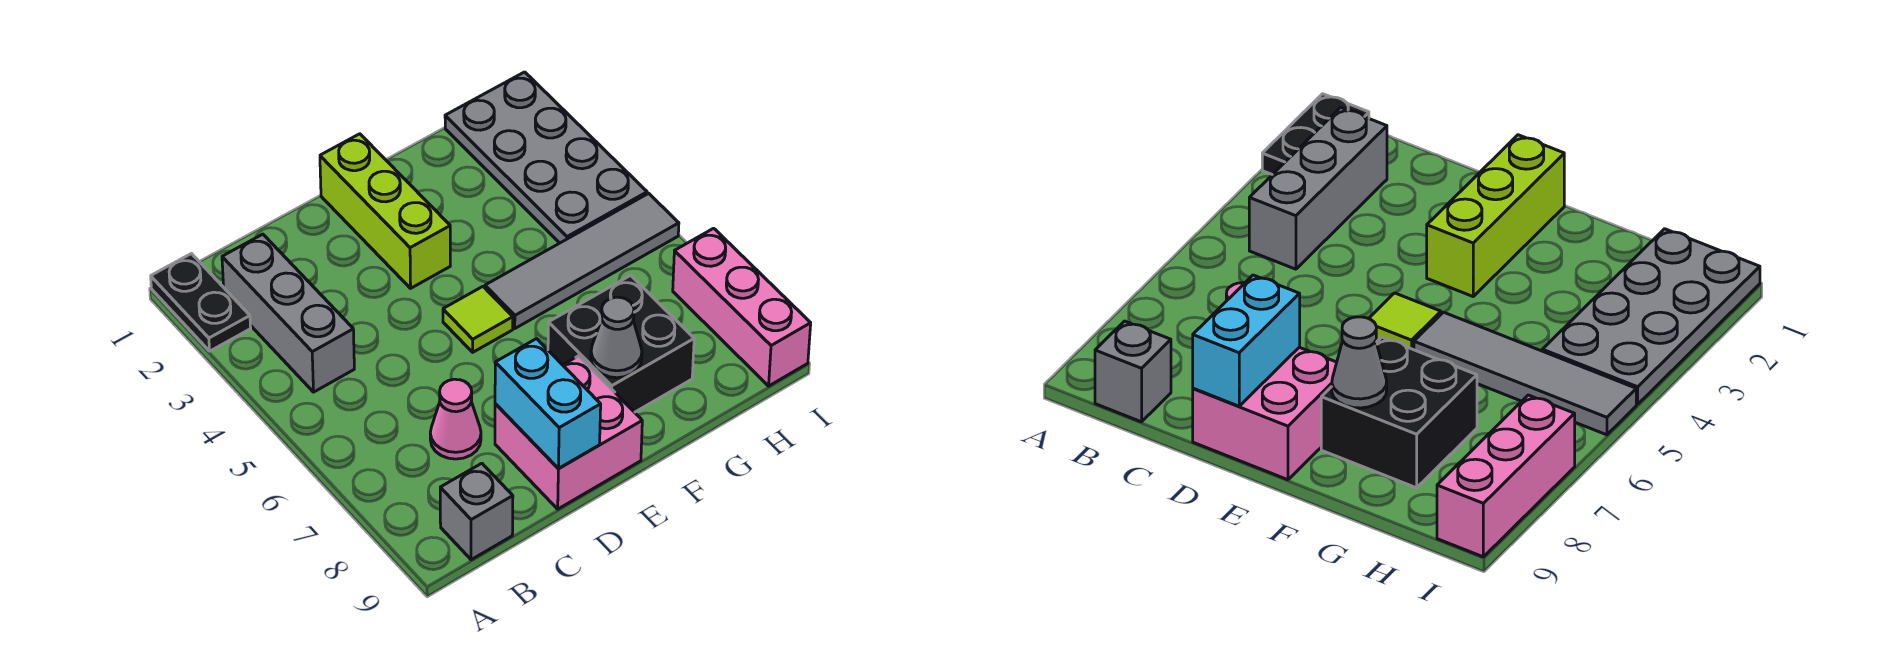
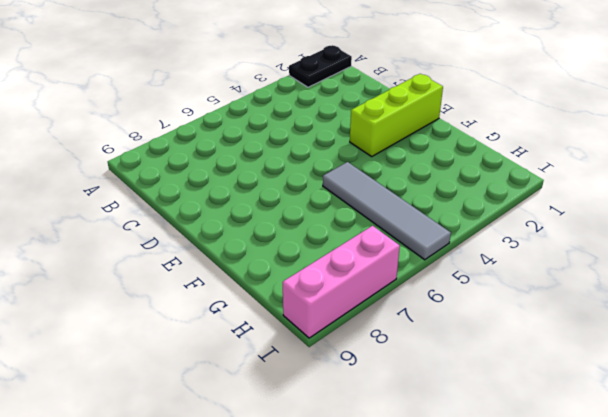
none -> grey 1x3 brick [222,234,354,392]
none -> grey 1x1 brick [440,463,513,560]
none -> pink 1x1 cone [430,379,481,459]

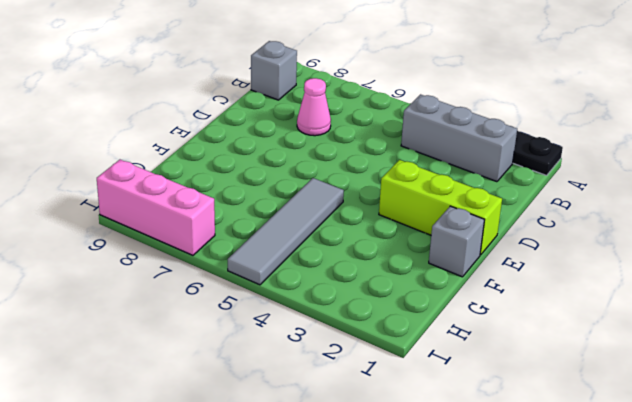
grey 1x1 brick [429,206,484,277] -> none
none -> pink 2x2 brick [495,356,642,509]
none -> lime 1x1 tile [443,287,513,352]
none -> black 2x2 brick [548,275,694,412]

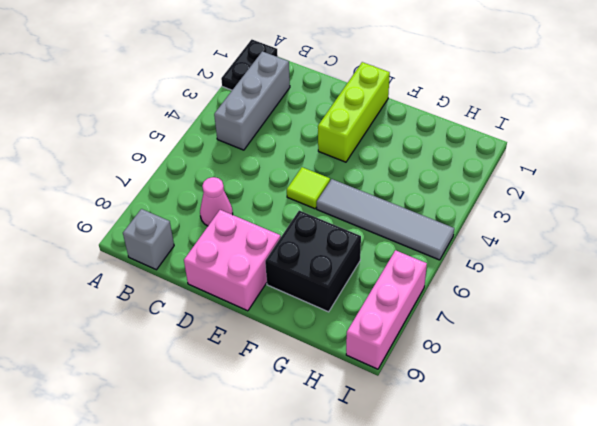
none -> grey 2x4 plate [445,72,647,243]
none -> cyan 1x2 brick [495,339,601,468]
none -> grey 1x1 cone [591,297,642,378]

